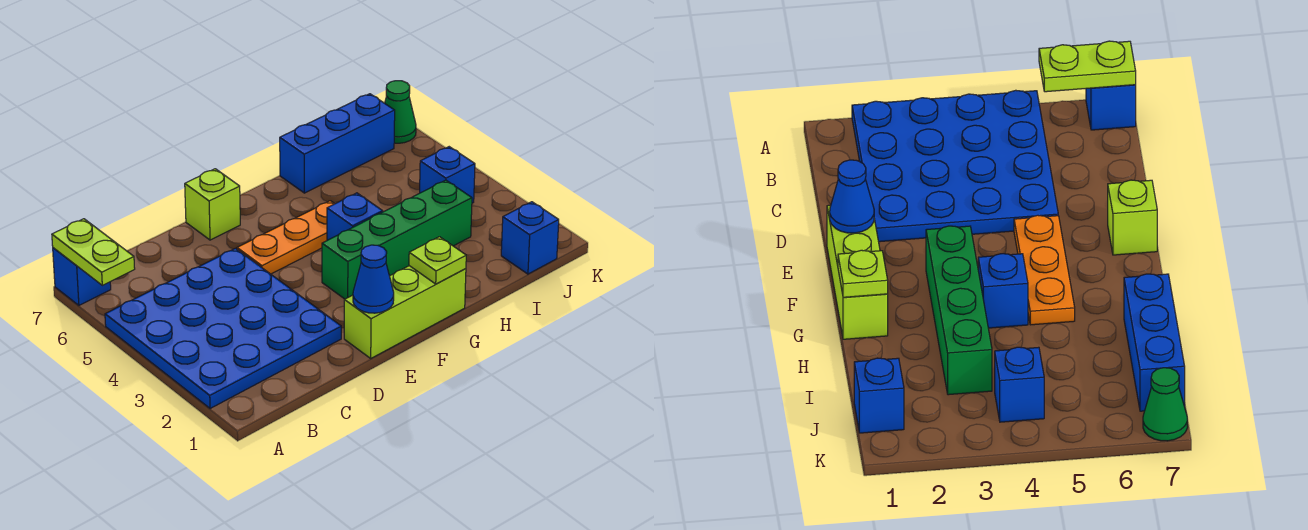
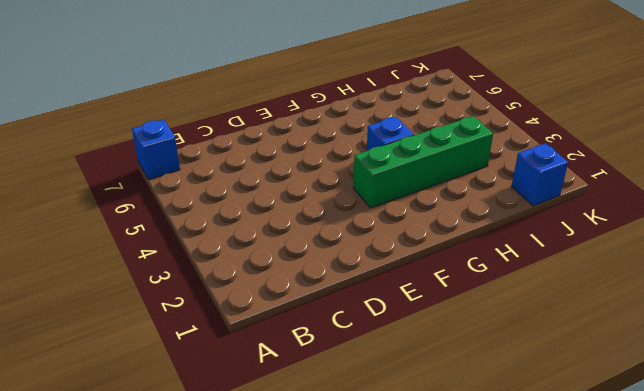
none -> blue 4x4 plate [105,248,341,409]
none -> lime 1x3 brick [344,266,466,358]
none -> orange 1x3 plate [237,201,334,274]

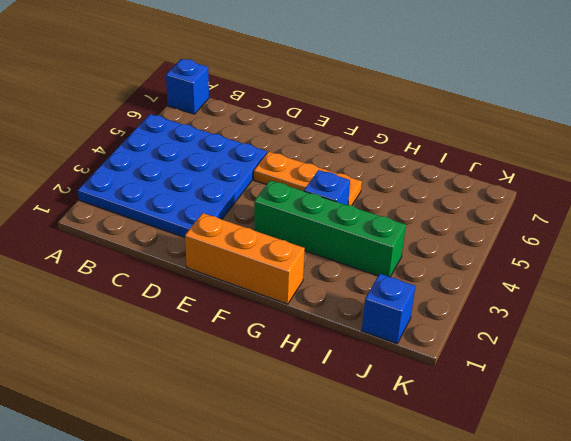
orange 1x3 brick [185,213,305,304] -> lime 1x3 brick [344,266,466,358]
none -> lime 1x1 brick [185,169,240,240]
none -> blue 1x3 brick [280,94,395,193]
none -> blue 1x1 brick [420,147,475,203]

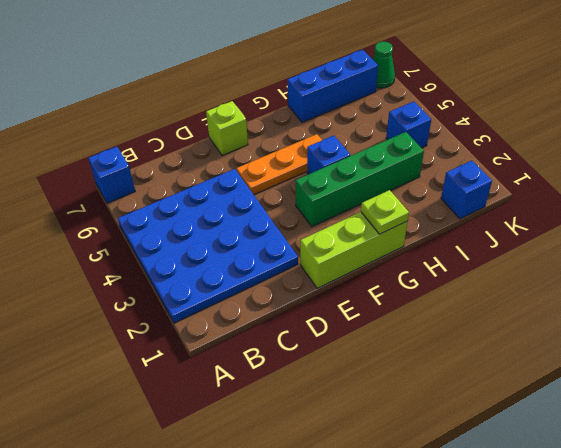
none -> lime 1x2 plate [52,219,135,285]
none -> blue 1x1 cone [353,245,394,313]

